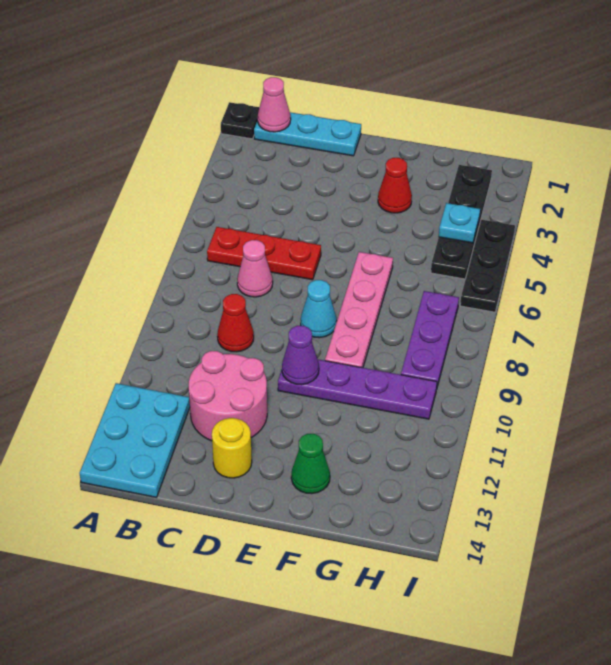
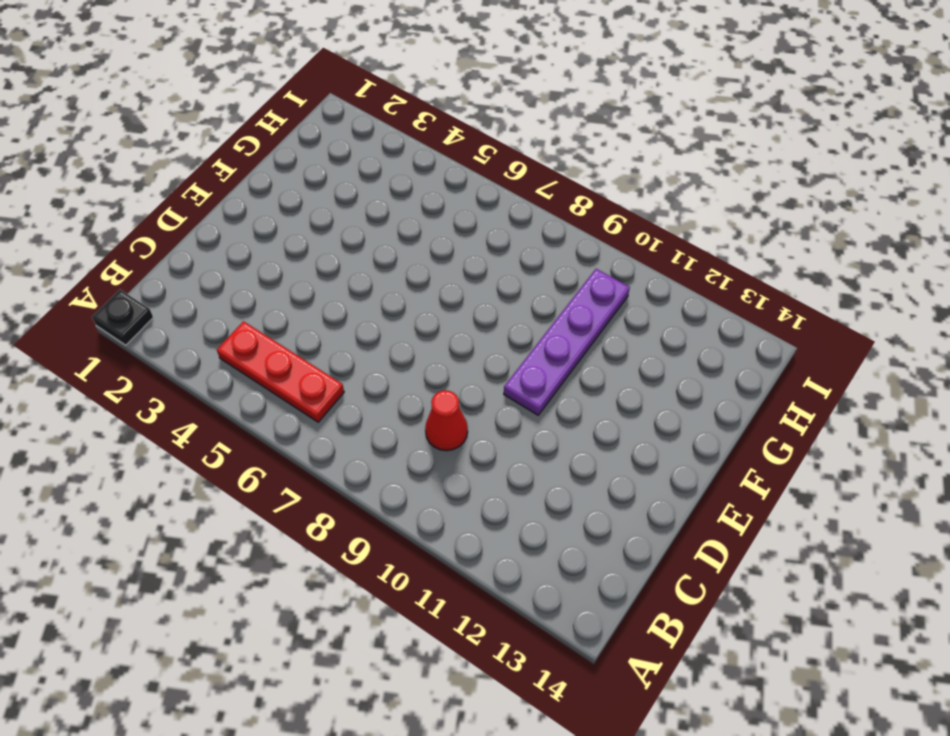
red 1x3 plate [217,321,344,422] -> red 1x3 plate turned to [207,227,321,280]
none -> cyan 2x3 plate [80,383,190,497]
none -> cyan 1x3 plate [254,112,361,156]
none -> pink 1x1 cone [237,240,273,297]

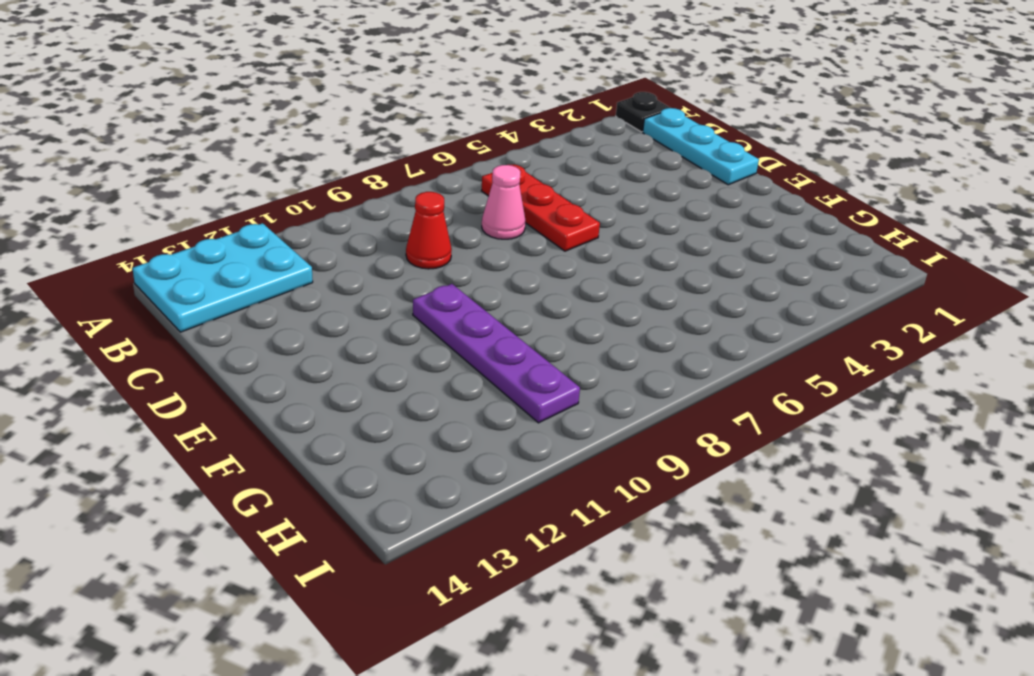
none -> pink 2x2 round brick [188,351,267,441]
none -> yellow 1x1 round brick [212,418,252,478]
none -> cyan 1x1 cone [301,280,337,338]

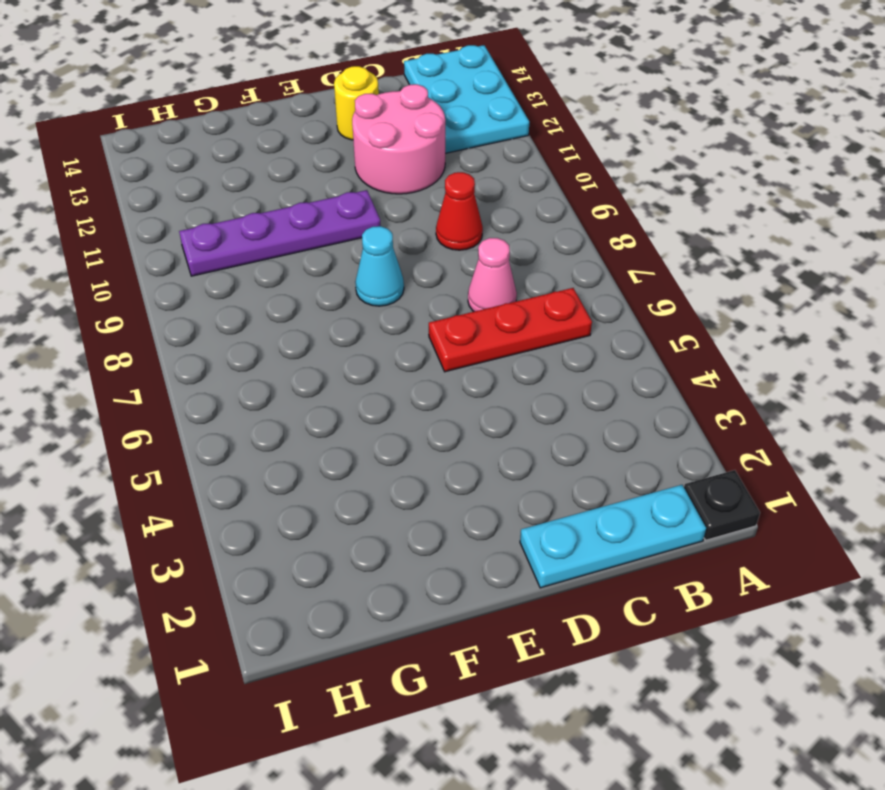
none -> red 1x1 cone [378,158,412,213]
none -> pink 1x4 plate [325,252,393,368]
none -> green 1x1 cone [291,434,330,494]

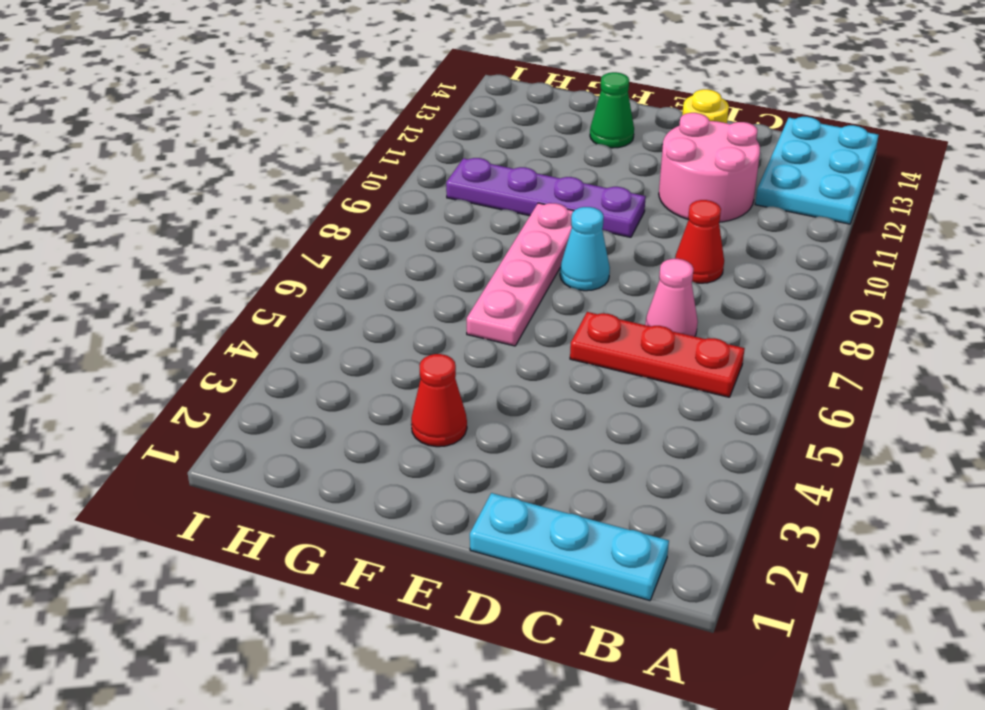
none -> black 1x1 plate [221,102,259,139]
none -> black 1x4 plate [431,165,492,279]
none -> purple 1x3 plate [401,291,459,387]

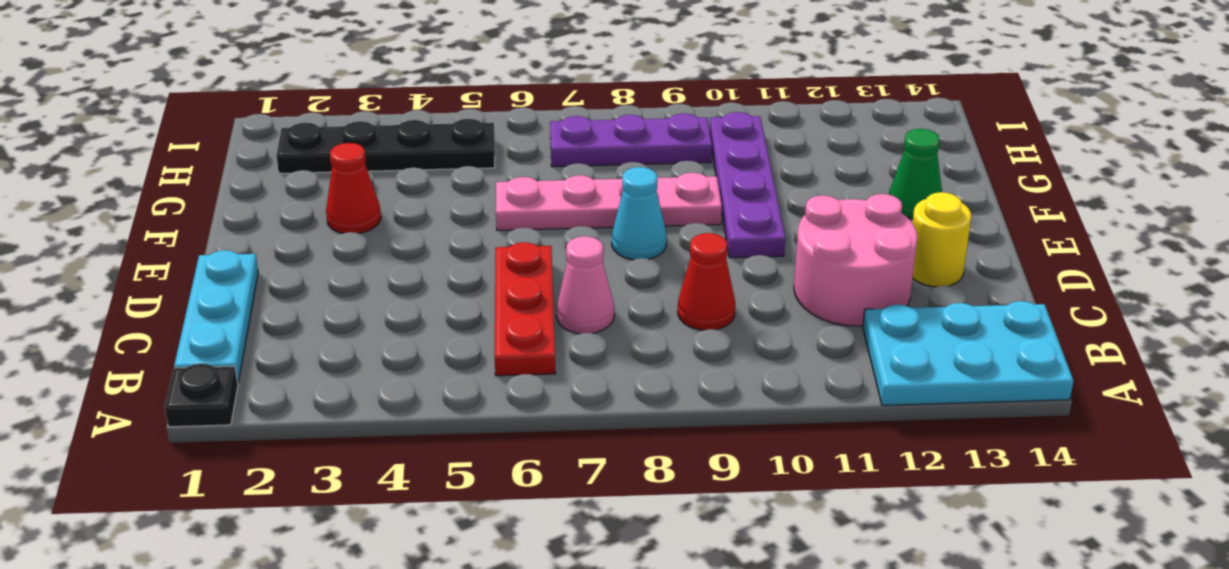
none -> black 1x3 plate [460,220,515,312]
none -> pink 1x1 cone [258,77,291,132]
none -> purple 1x1 cone [282,326,319,385]

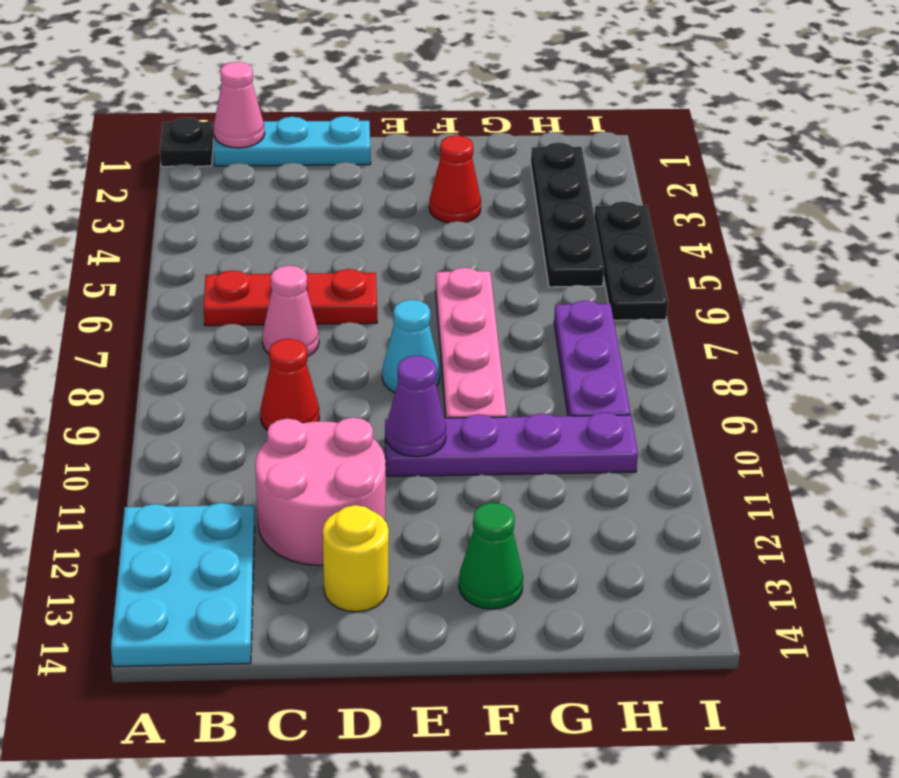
none -> cyan 1x1 plate [439,203,480,243]

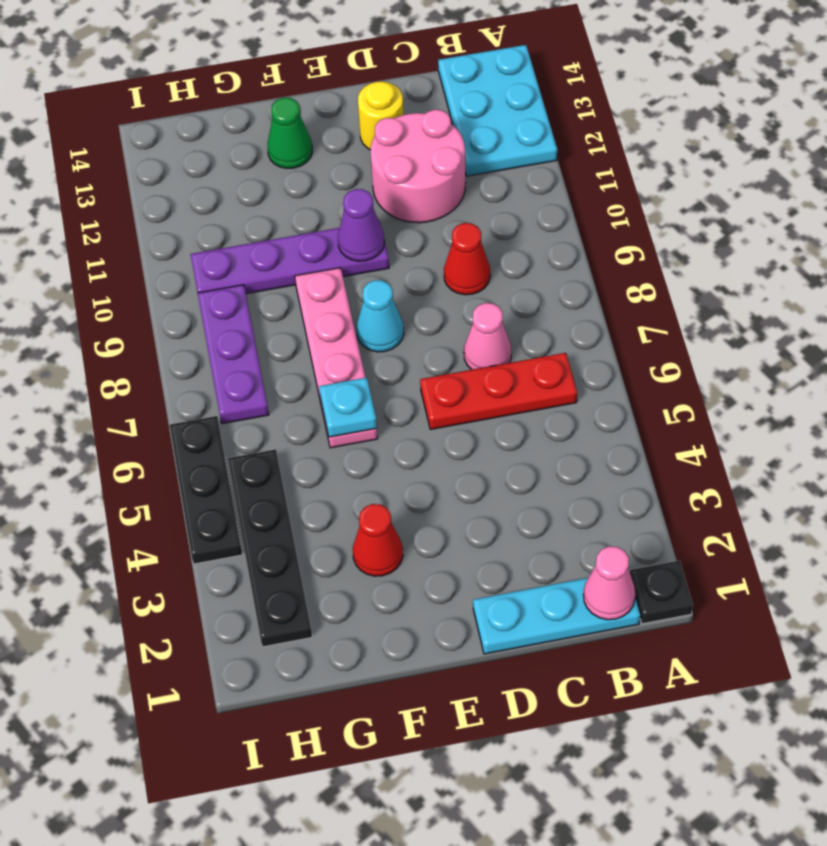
cyan 1x1 plate [319,378,377,437] -> cyan 1x1 plate moved to [439,203,480,243]

